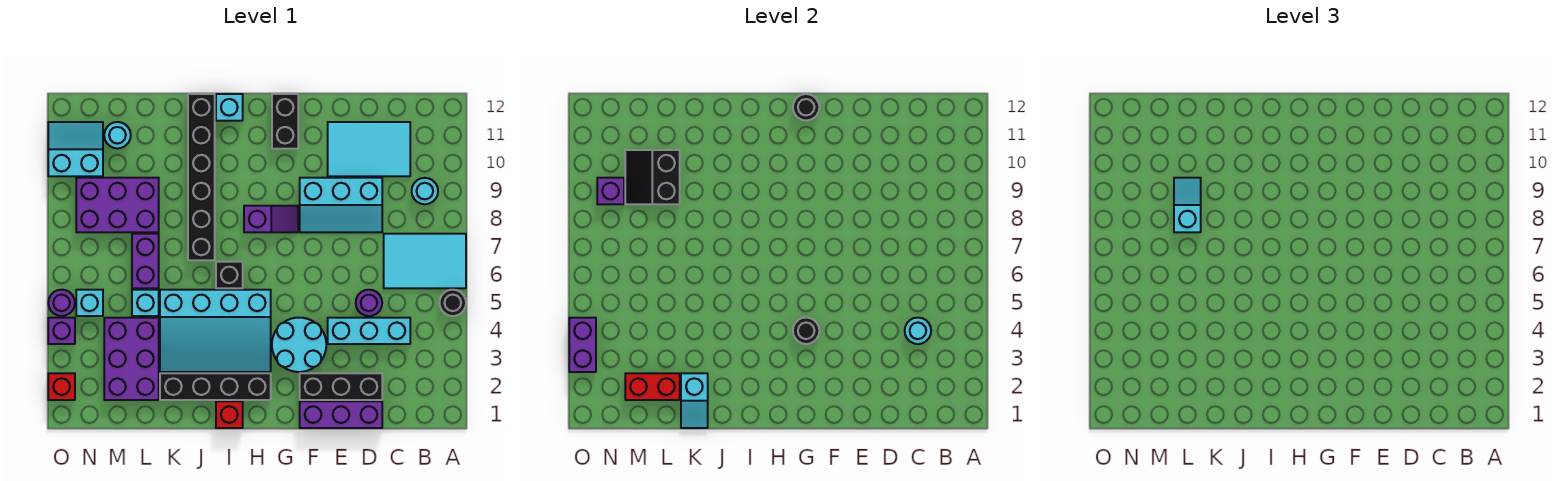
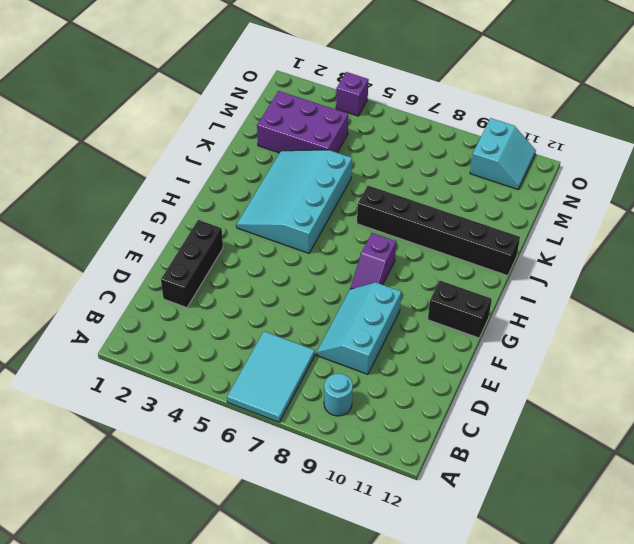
none -> black 1x1 round brick [440,290,466,316]
none -> cyan 1x3 brick [328,318,410,344]
none -> cyan 2x3 tile [328,122,410,176]
none -> purple 1x3 brick [300,401,382,428]

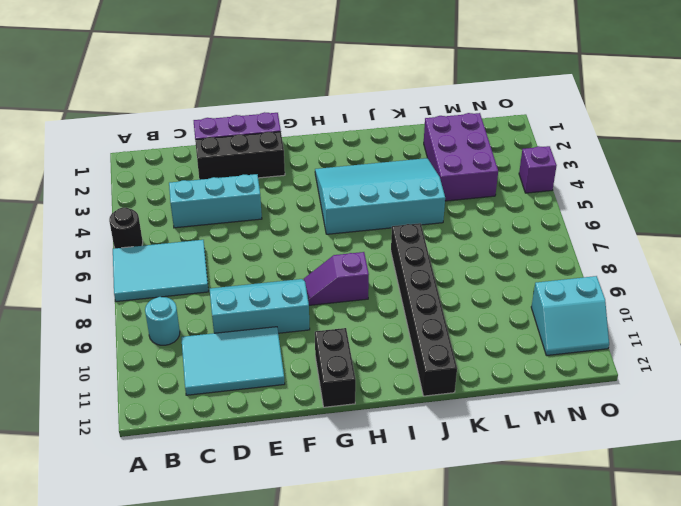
none -> purple 1x1 round brick [356,290,382,316]
none -> cyan 2x2 round brick [272,318,326,372]
none -> black 1x4 brick [160,373,271,400]
none -> red 1x1 brick [216,401,243,428]

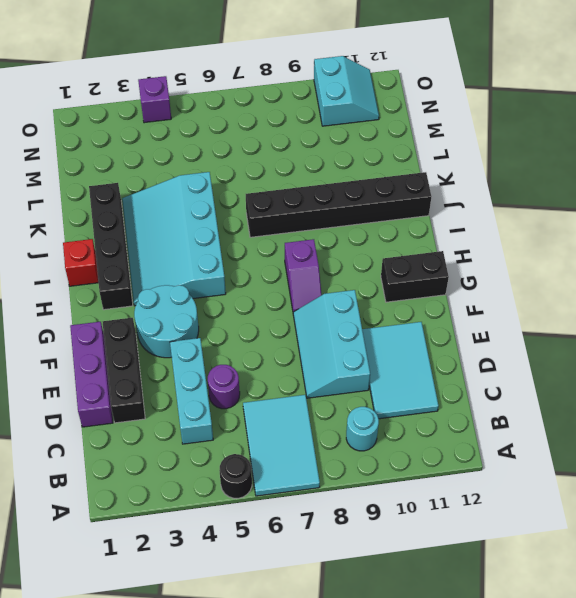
none -> black 1x1 brick [216,262,243,288]
none -> cyan 1x1 brick [216,94,243,121]
none -> purple 2x3 brick [104,318,159,400]
none -> cyan 1x1 brick [132,290,159,316]

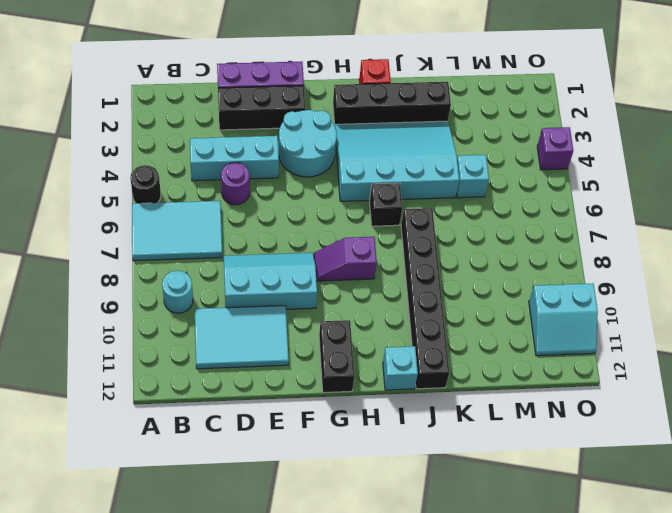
none -> purple 2x3 brick [104,318,159,400]
none -> purple 1x2 brick [132,234,159,288]
none -> purple 2x3 brick [76,178,159,232]
none -> cyan 1x1 round brick [104,122,131,148]

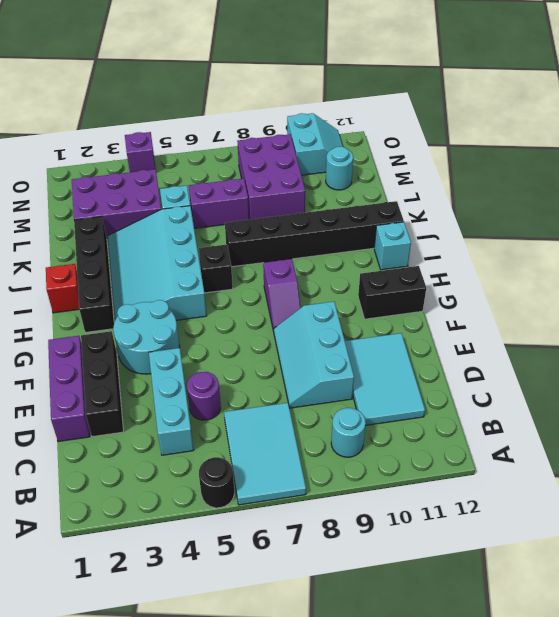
none -> cyan 1x1 brick [76,290,103,316]
none -> red 1x1 brick [48,373,75,400]
none -> purple 1x1 round brick [48,290,75,316]
none -> cyan 1x1 round brick [905,318,931,344]

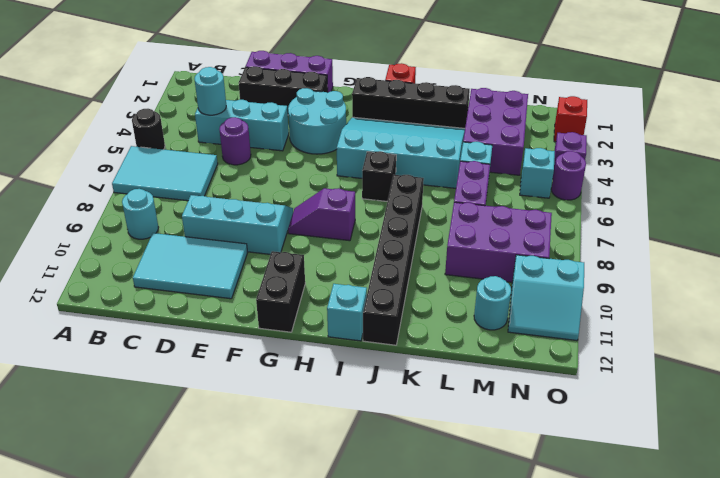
none -> black 1x1 round brick [793,318,819,344]
none -> black 1x1 round brick [793,94,819,121]
none -> cyan 1x2 slope [681,373,708,428]
none -> red 1x2 brick [625,373,680,400]

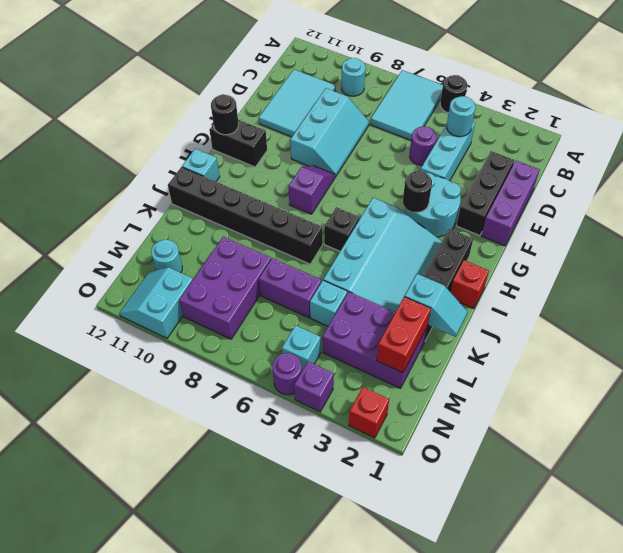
none -> black 2x2 slope [625,150,680,204]
none -> purple 1x1 brick [597,178,624,204]
none -> purple 1x2 brick [569,318,596,372]
none -> cyan 1x2 slope [1174,178,1201,232]

